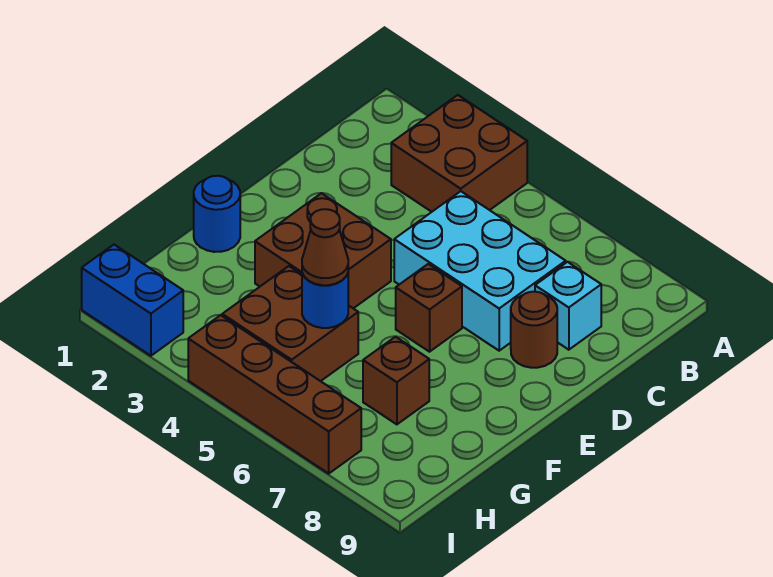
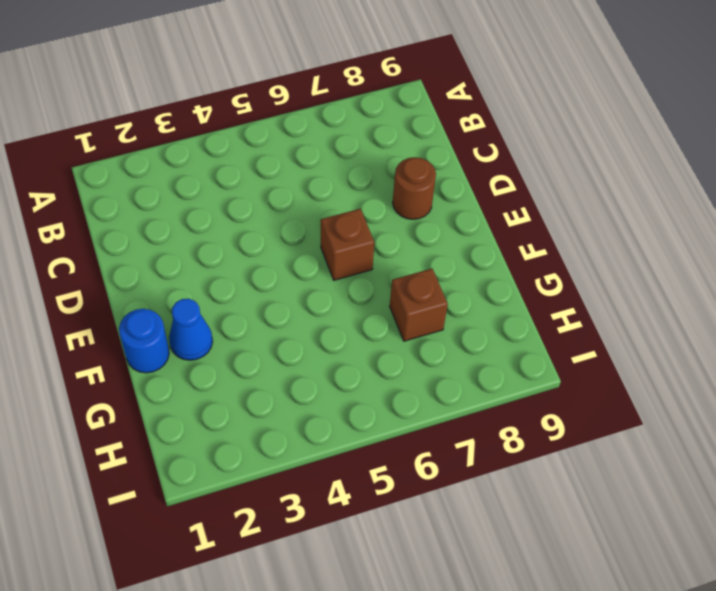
blue 1x1 cone [169,299,213,360] -> none
none -> brown 2x2 brick [391,95,527,212]
none -> cyan 2x3 brick [394,191,566,351]
none -> cyan 1x1 brick [535,262,601,350]

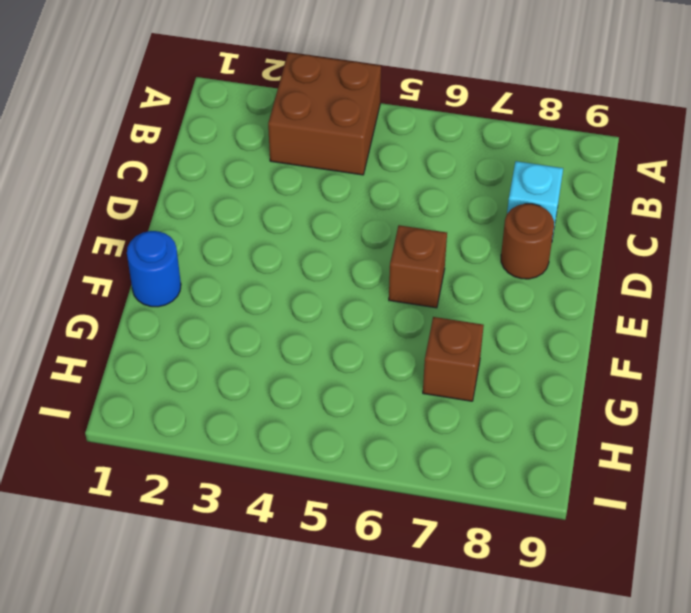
none -> cyan 2x3 brick [394,191,566,351]
none -> brown 2x2 brick [255,193,391,308]
none -> brown 2x2 brick [222,266,358,381]

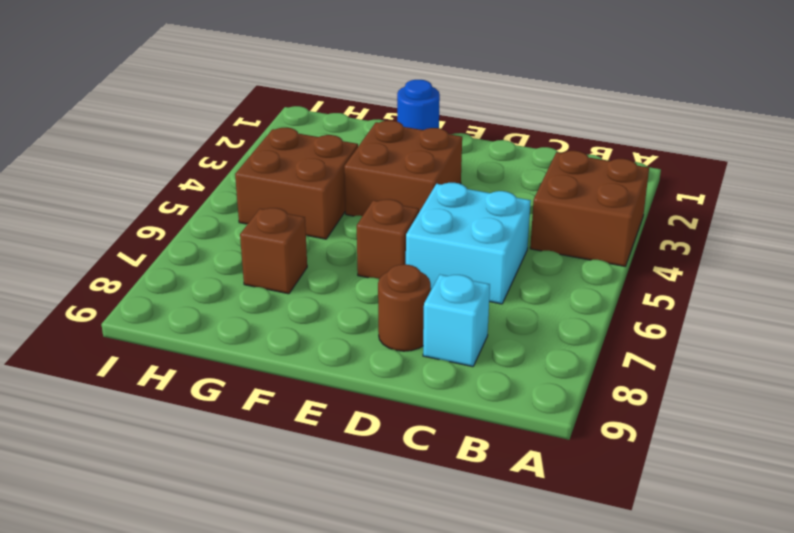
cyan 2x2 brick [406,183,531,304] -> cyan 2x3 brick [394,191,566,351]
none -> blue 1x2 brick [82,245,183,356]
none -> brown 1x4 brick [188,315,361,473]
none -> blue 1x1 round brick [302,273,348,328]

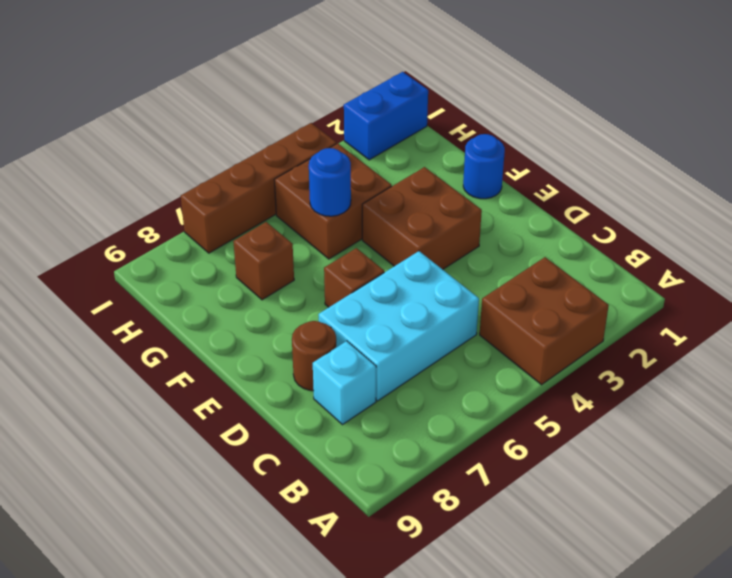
none -> brown 1x1 cone [302,209,348,285]

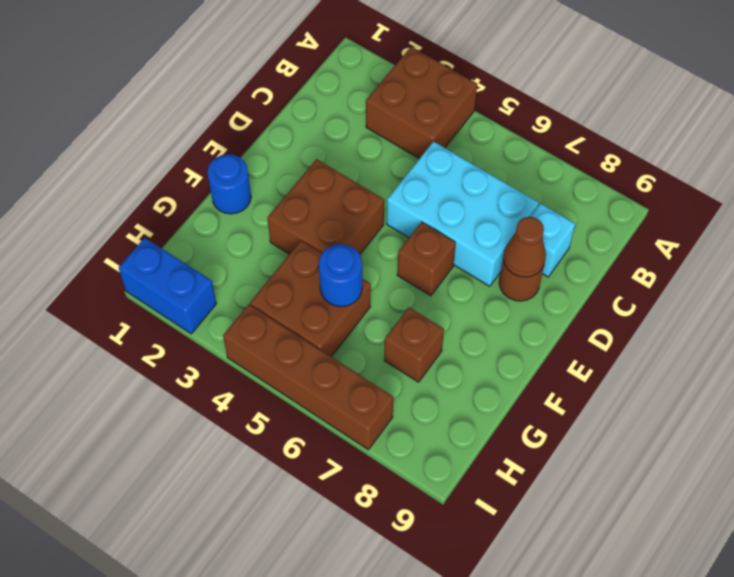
brown 1x1 cone [503,217,546,277] -> brown 1x1 cone moved to [302,209,348,285]

